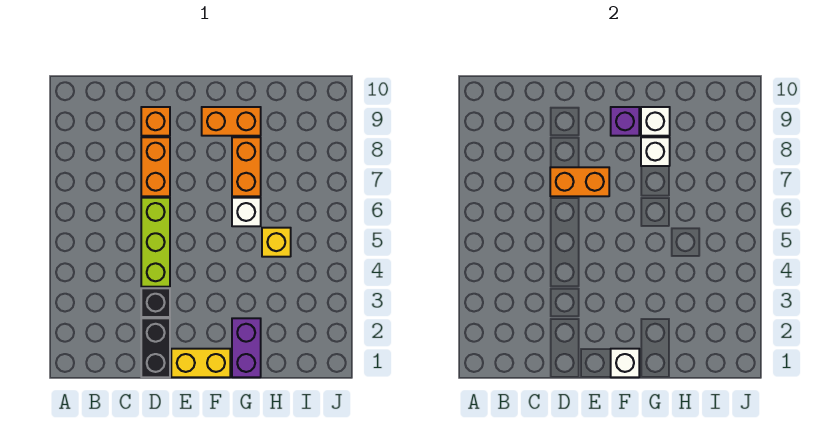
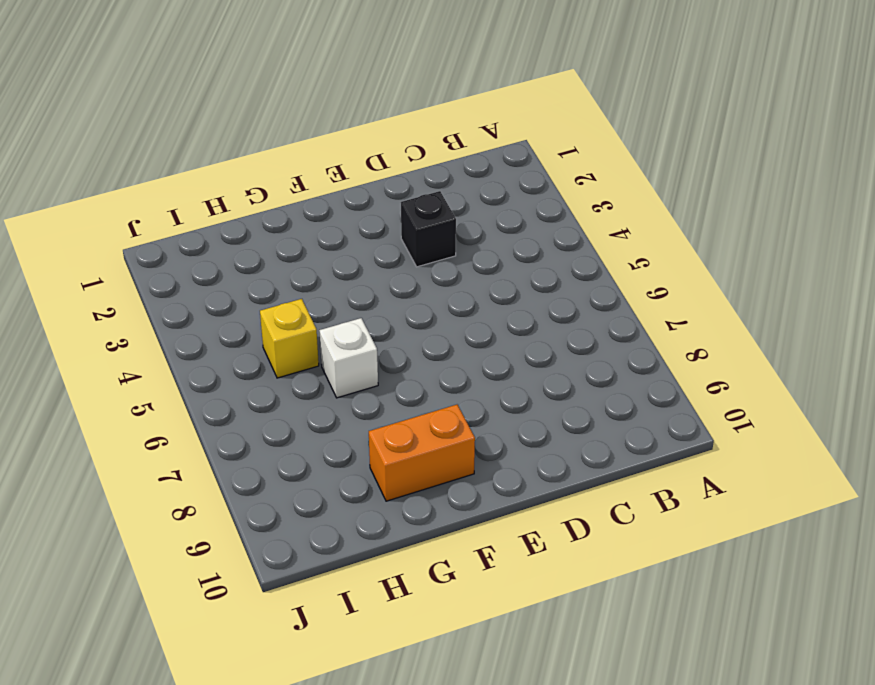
none -> black 1x2 brick [141,318,170,377]
none -> lime 1x3 brick [141,198,170,287]
none -> orange 1x2 brick [141,137,170,196]

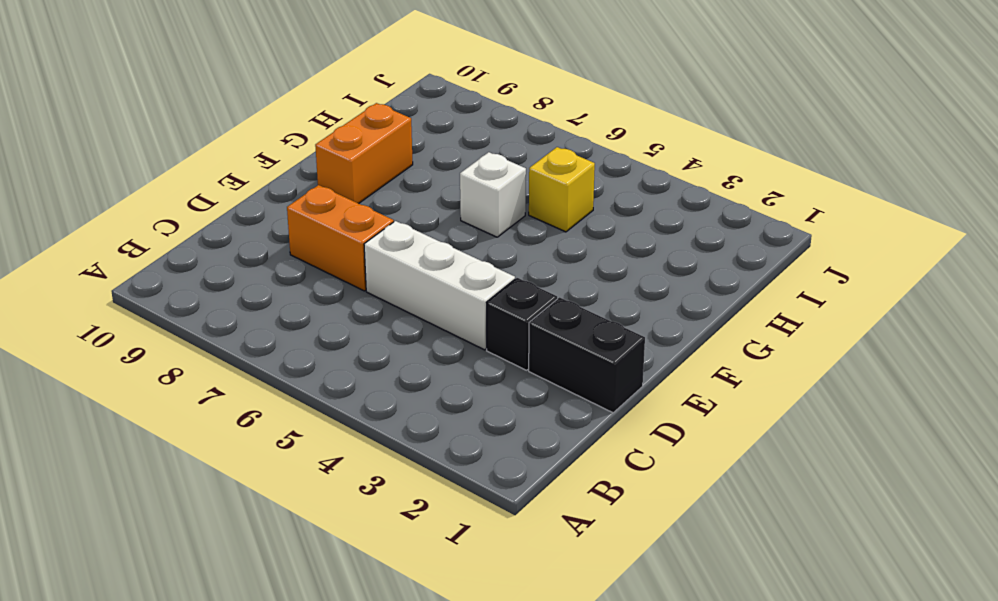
white 1x3 brick [364,221,515,350] -> lime 1x3 brick [141,198,170,287]
none -> orange 1x1 brick [141,107,170,136]
none -> yellow 1x2 brick [171,349,230,377]
none -> purple 1x2 brick [232,318,261,377]

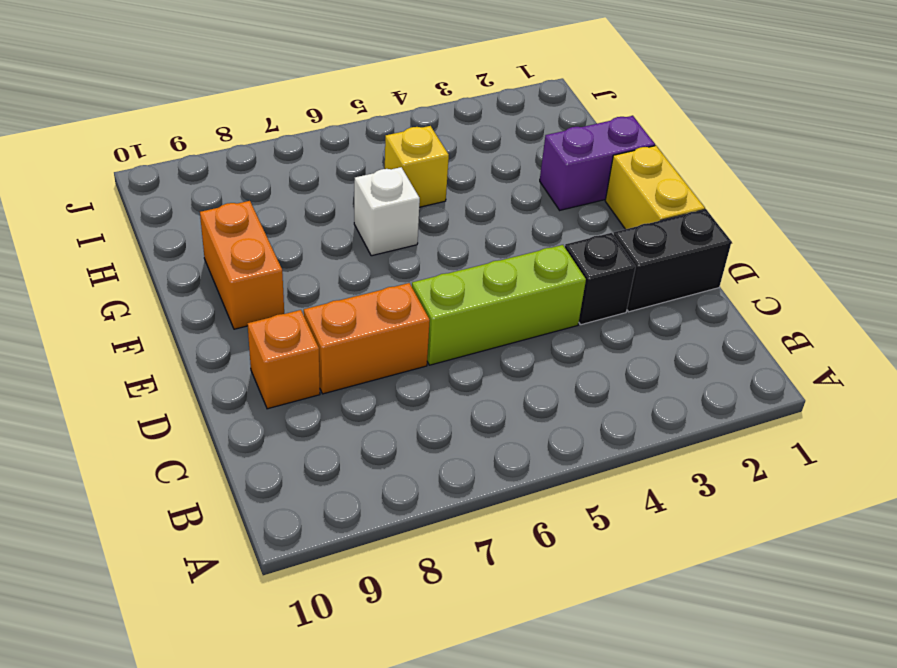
none -> orange 1x2 brick [232,137,261,196]
none -> orange 1x2 brick [550,167,609,196]
none -> white 1x1 brick [611,349,639,377]

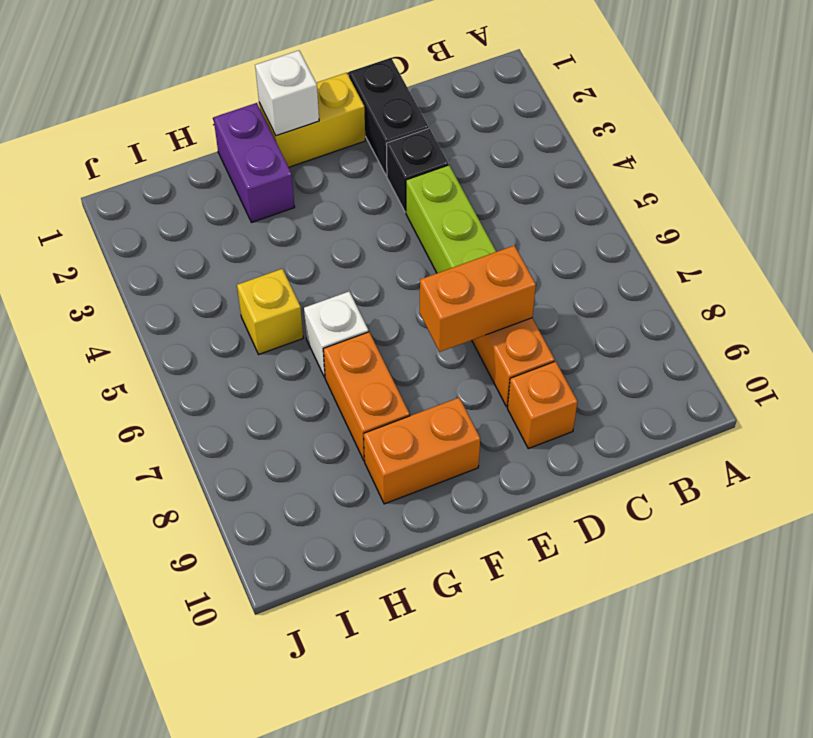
none -> purple 1x1 brick [611,107,639,136]
none -> white 1x1 brick [641,137,670,166]
none -> white 1x1 brick [641,107,670,136]

